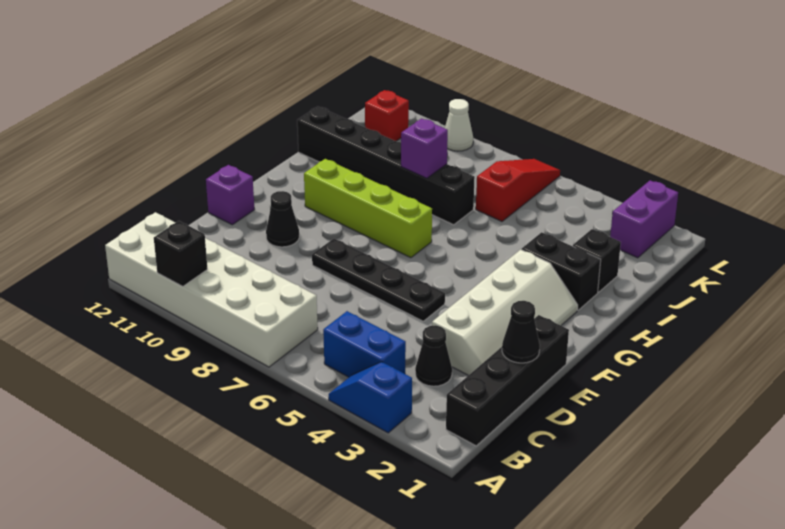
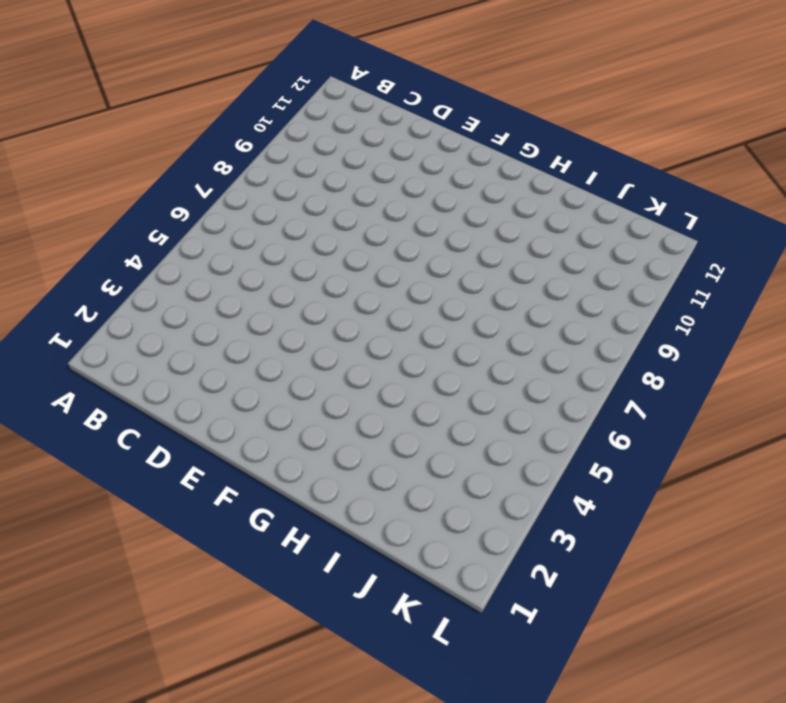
none -> blue 1x2 slope [329,362,412,433]
none -> white 2x6 brick [105,212,318,367]
none -> black 1x4 brick [446,315,569,446]

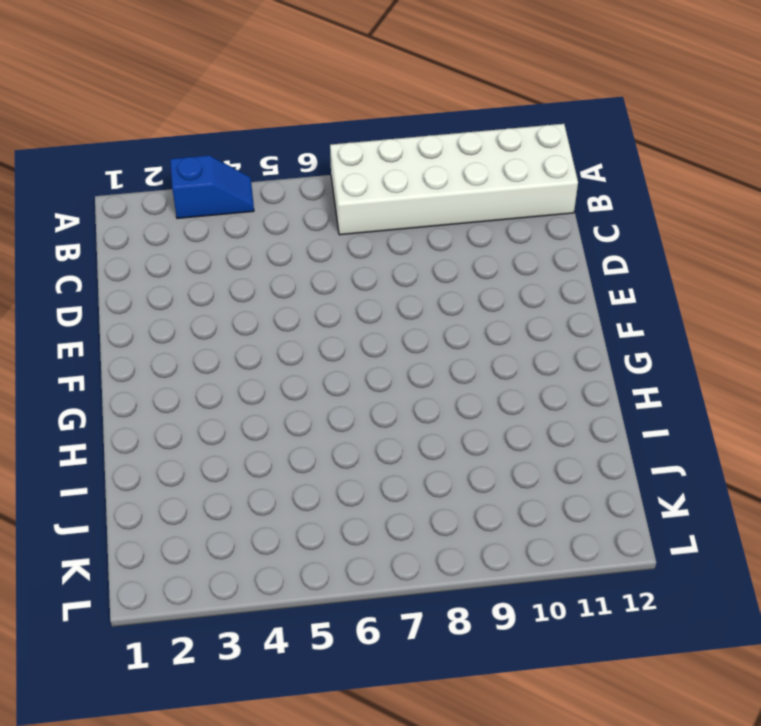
none -> black 1x4 brick [446,315,569,446]
none -> blue 1x2 brick [323,311,406,377]
none -> black 1x1 cone [415,325,452,386]

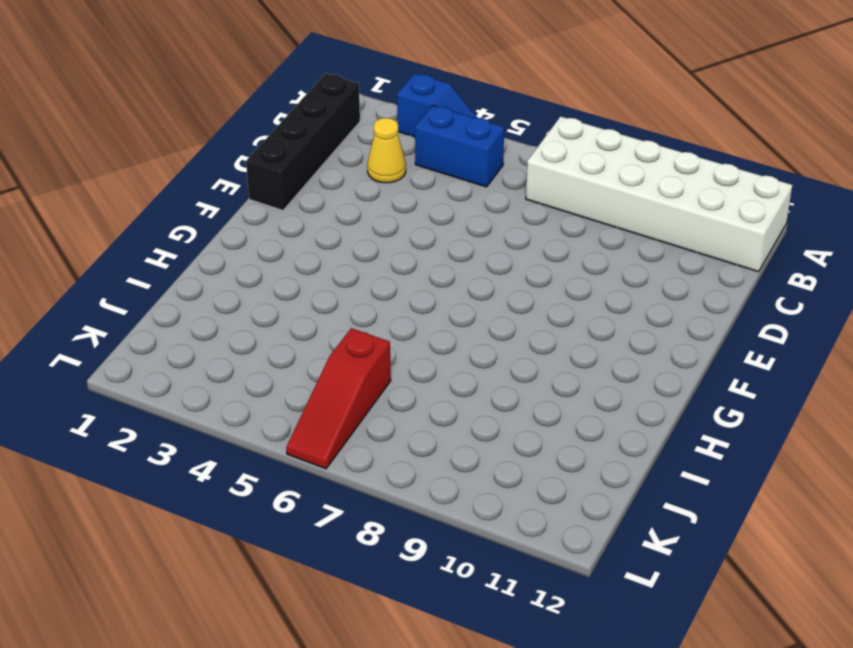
yellow 1x1 cone [367,118,406,183] -> black 1x1 cone [415,325,452,386]
none -> white 2x4 slope [432,250,578,375]
none -> black 1x4 plate [312,239,445,321]
none -> black 1x1 cone [266,191,299,247]

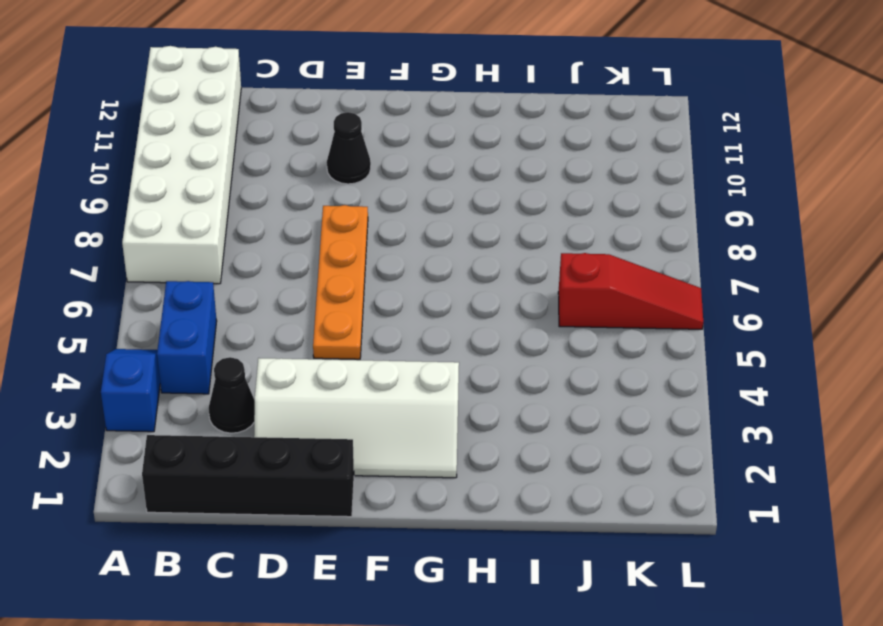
orange 1x4 plate [313,205,368,359] -> black 1x4 plate [312,239,445,321]
none -> purple 1x1 brick [206,165,255,225]
none -> lime 1x4 brick [304,159,432,258]
none -> black 1x2 brick [522,232,601,310]

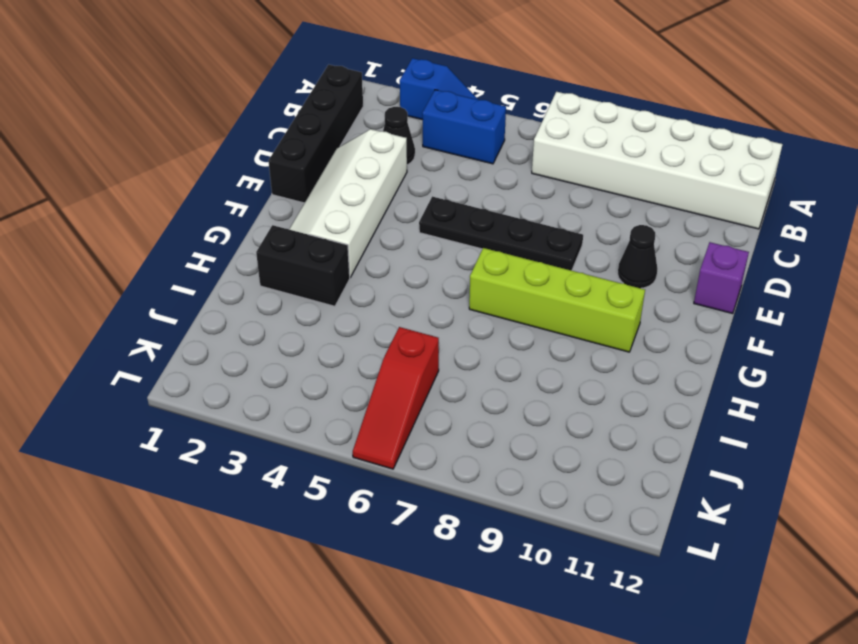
none -> black 1x1 brick [573,229,621,292]
none -> black 1x6 brick [297,107,475,225]
none -> purple 1x2 brick [610,180,678,258]

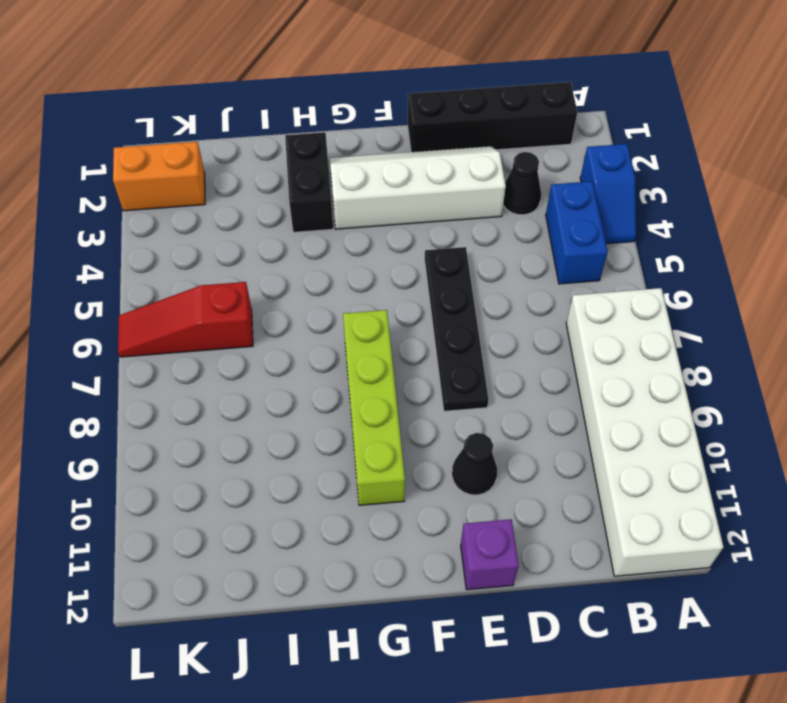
orange 1x2 brick [113,142,205,211] -> purple 1x2 brick [610,180,678,258]
none -> black 1x1 brick [573,229,621,292]
none -> black 1x6 brick [297,107,475,225]
none -> red 1x1 brick [365,90,409,141]

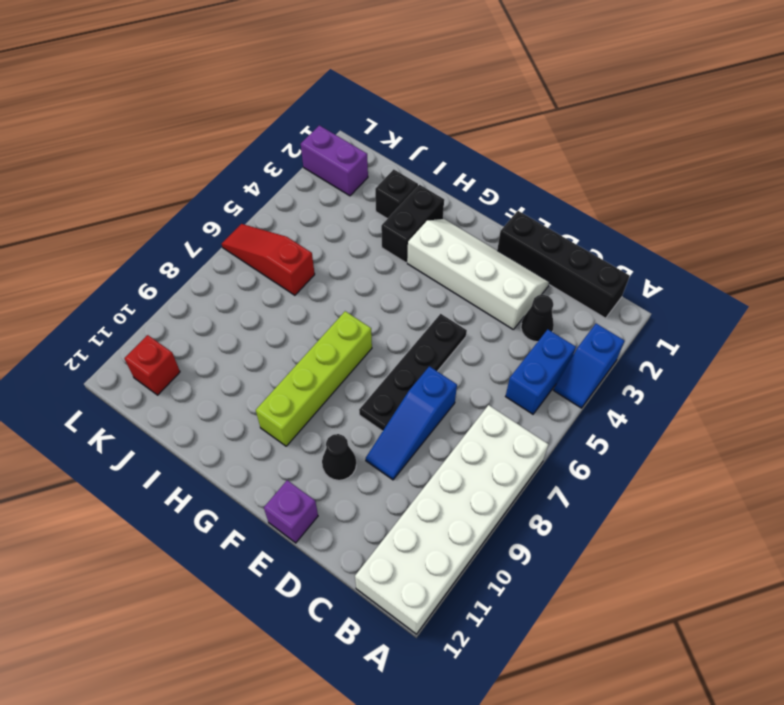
blue 1x3 slope [366,366,457,480] -> none
none -> black 1x6 brick [297,107,475,225]
none -> white 1x1 cone [445,99,473,151]
none -> black 1x1 brick [154,221,207,286]

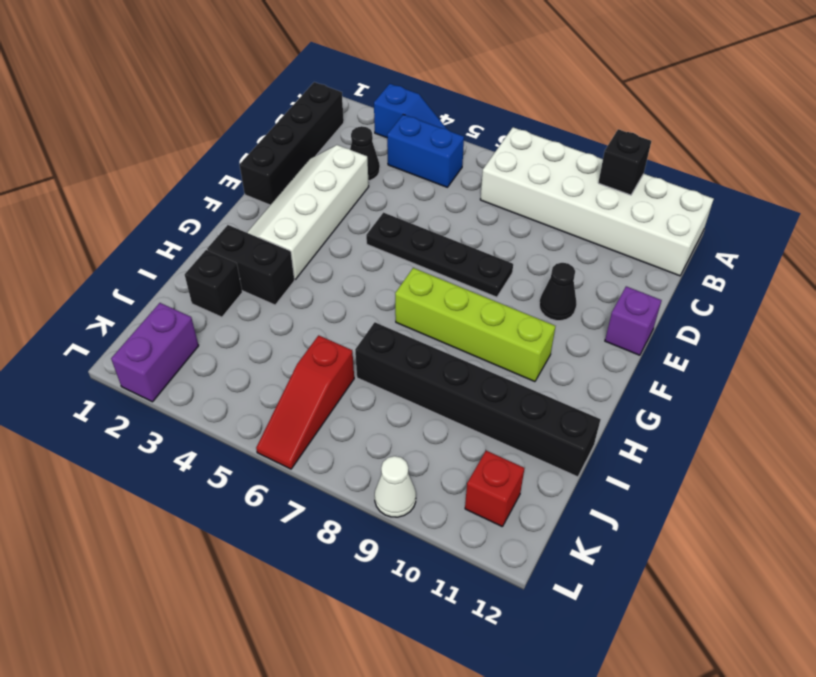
none -> black 1x1 cone [502,301,540,363]
none -> purple 1x1 brick [401,118,448,178]

